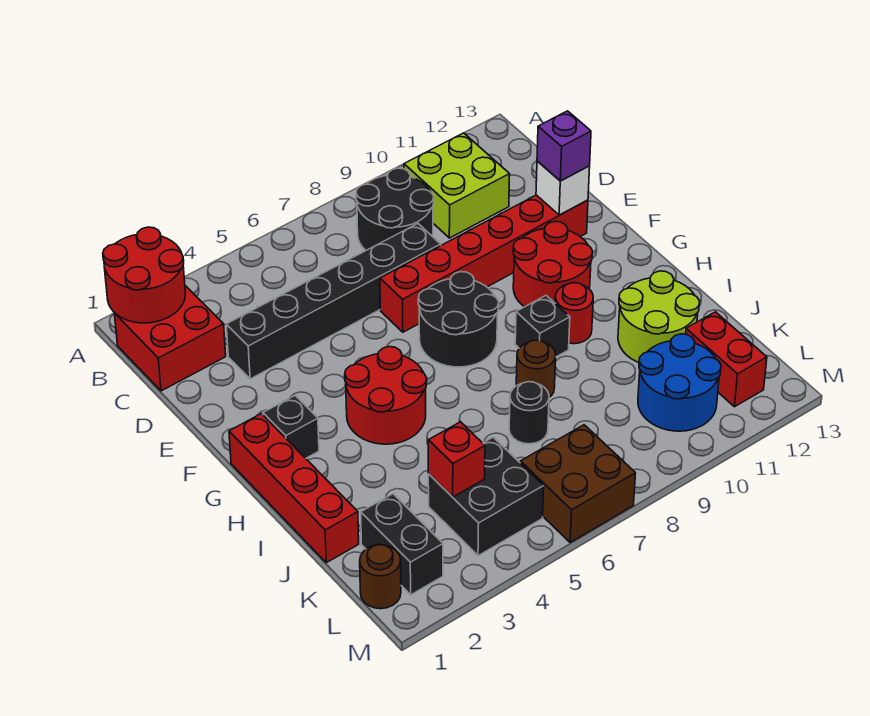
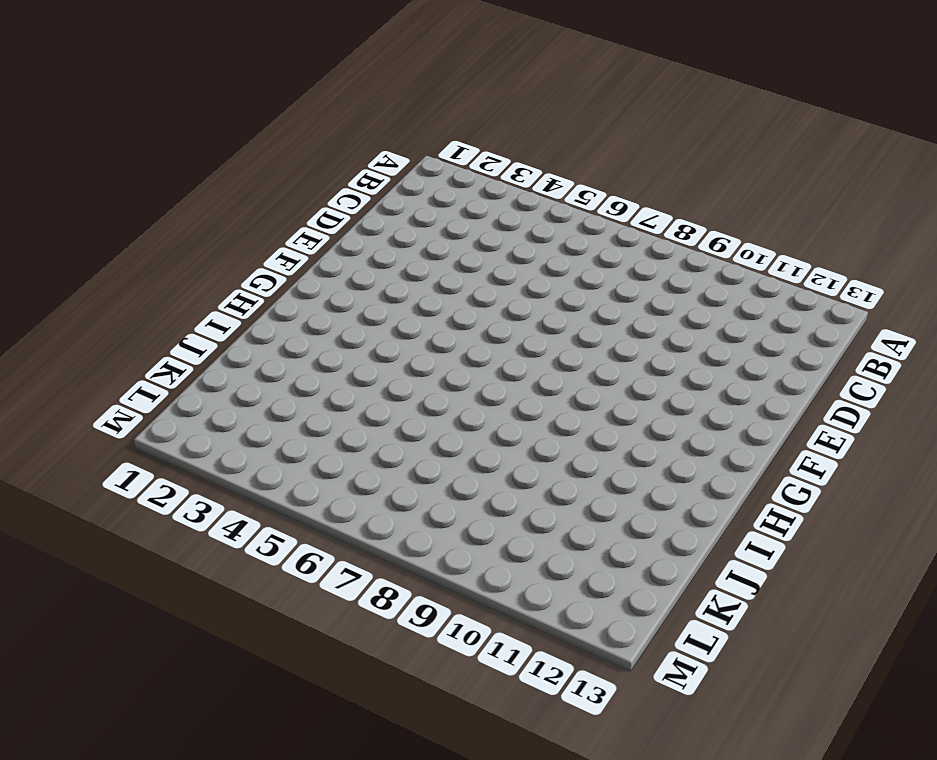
none -> red 2x2 brick [114,286,226,391]
none -> black 2x2 round brick [356,168,434,250]
none -> lime 2x2 brick [404,133,510,238]

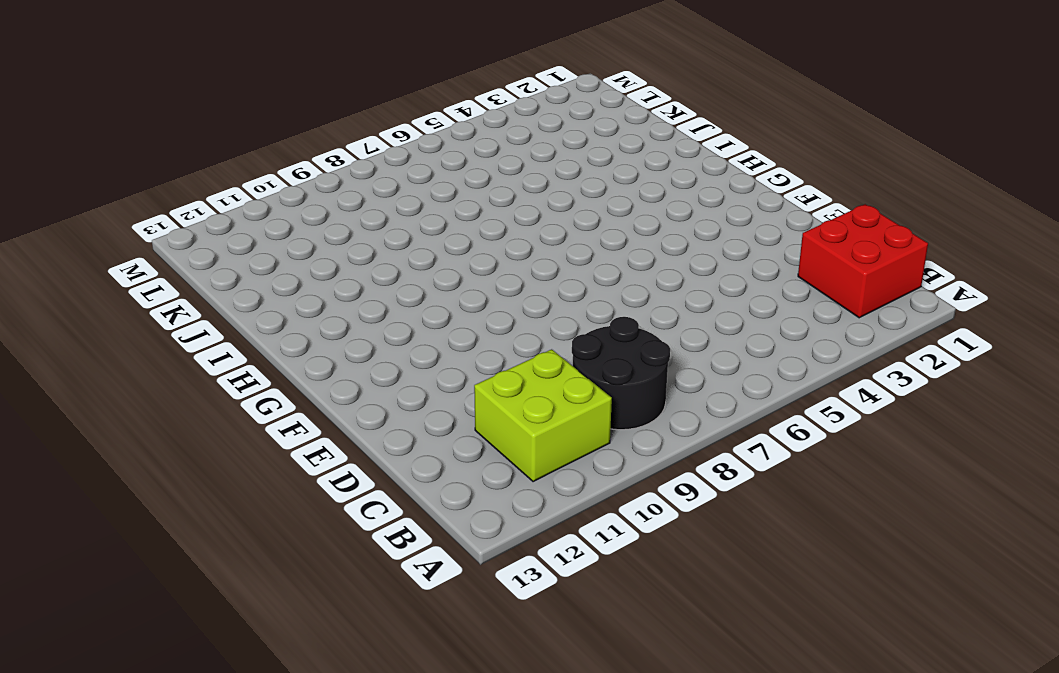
none -> black 1x6 brick [226,224,441,379]
none -> red 1x6 brick [380,195,588,332]
none -> black 2x2 round brick [418,272,499,367]

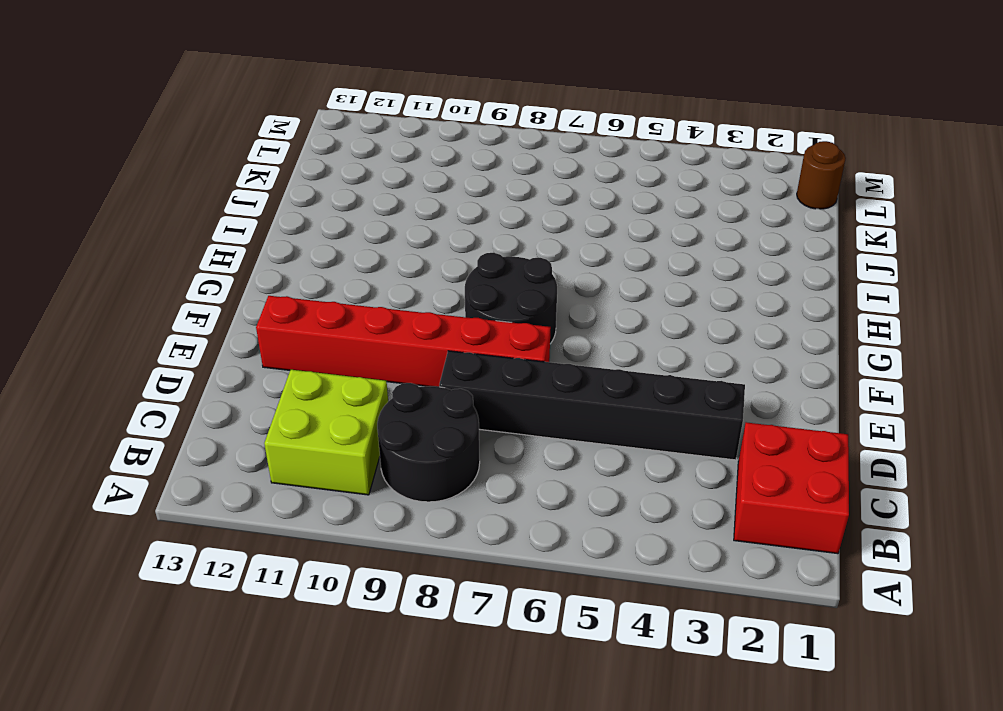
none -> red 2x2 round brick [513,222,592,307]
none -> red 1x4 brick [229,414,359,563]
none -> black 1x1 brick [263,396,319,458]

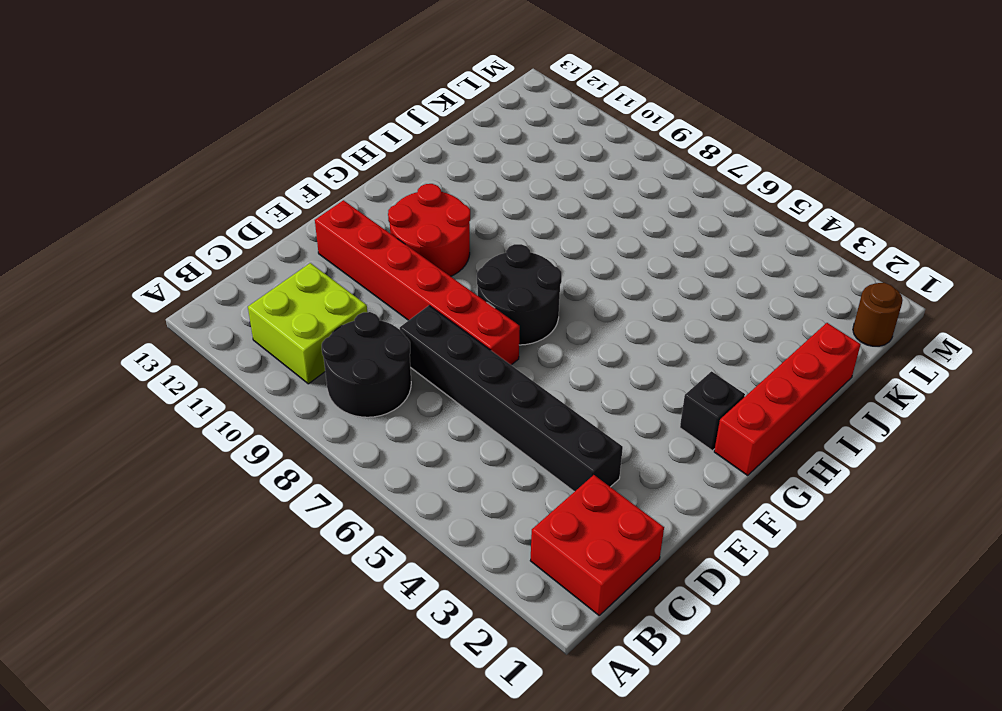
none -> red 2x2 round brick [345,347,427,444]
none -> black 1x1 brick [515,296,570,357]
none -> red 1x1 round brick [555,283,593,344]

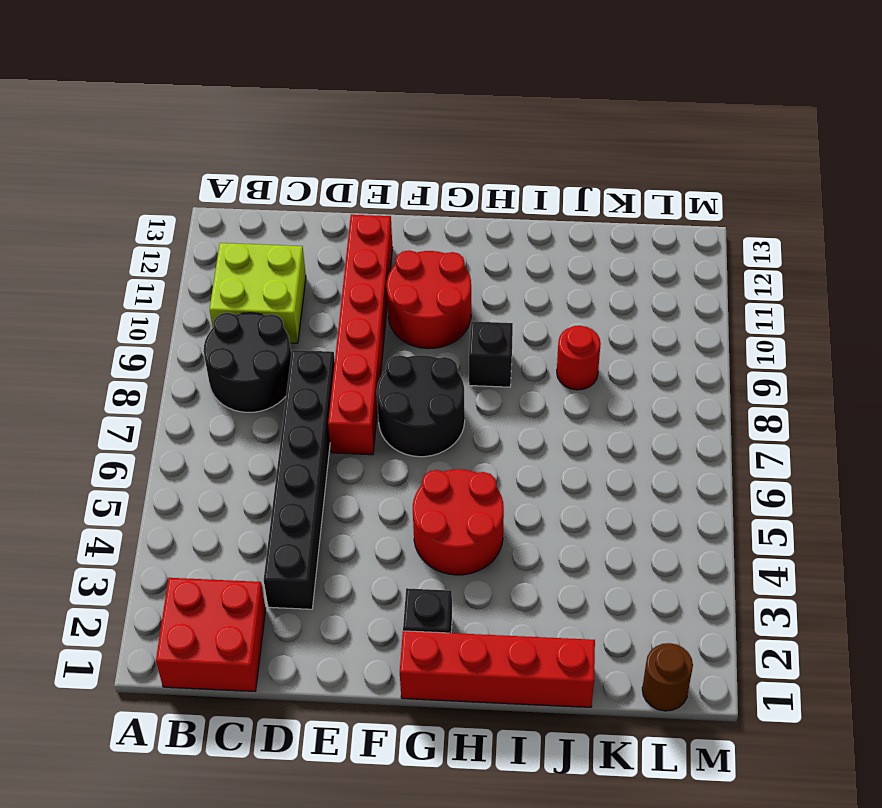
red 1x1 round brick [557,326,601,390] -> red 1x1 round brick moved to [555,283,593,344]
none -> brown 1x1 round brick [516,340,556,397]
none -> lime 2x2 round brick [618,271,700,362]
none -> black 1x1 round brick [509,382,549,444]

